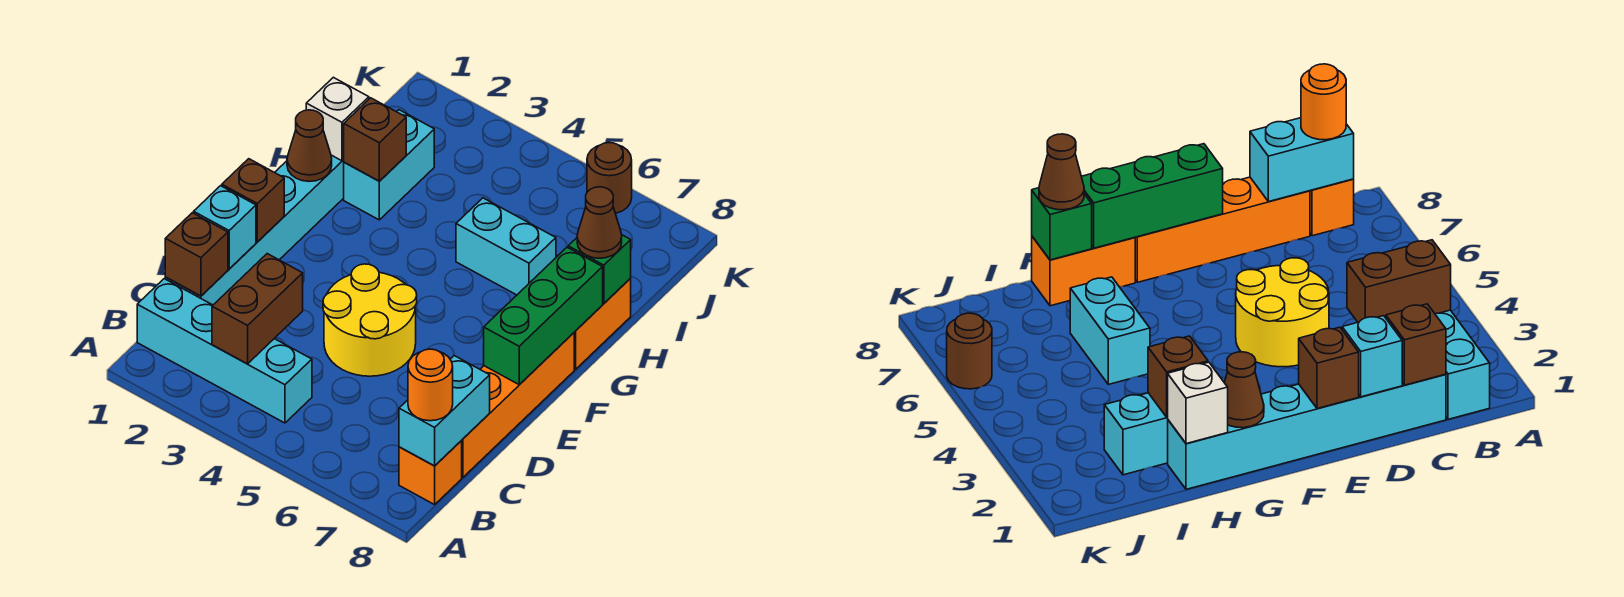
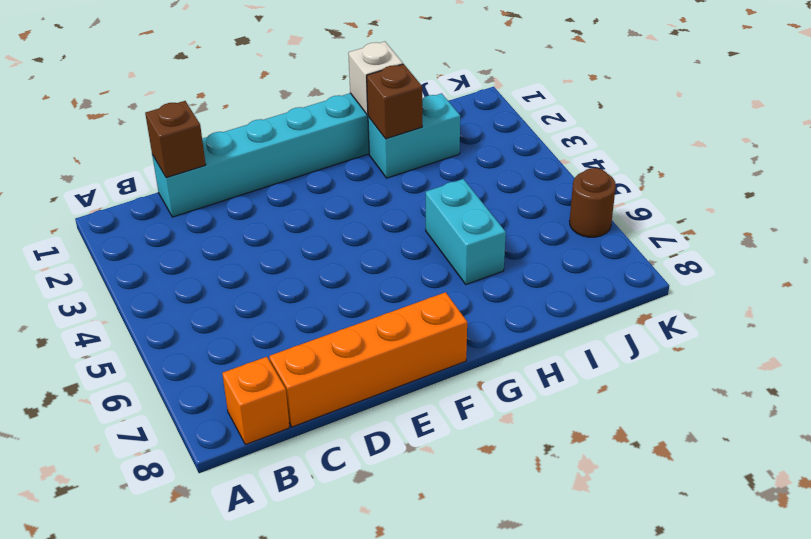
none -> cyan 1x4 brick [137,279,312,423]
none -> yellow 2x2 round brick [323,264,417,376]
none -> orange 1x2 brick [574,279,631,369]

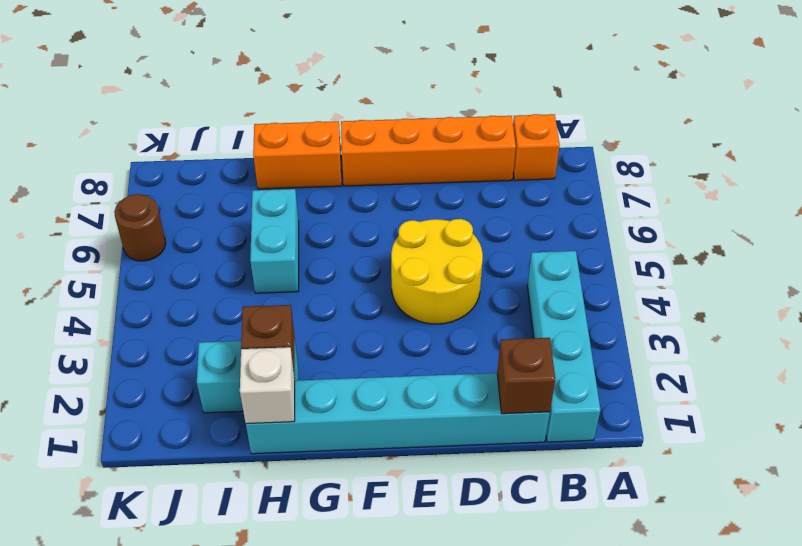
none -> brown 1x2 brick [212,254,303,364]
none -> cyan 1x2 brick [399,356,490,466]
none -> cyan 1x1 brick [194,186,256,269]

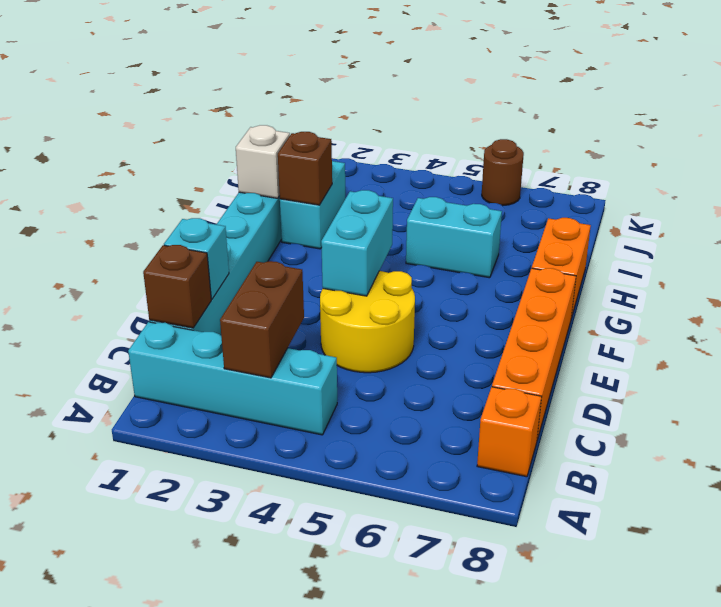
cyan 1x2 brick [321,190,393,296] -> cyan 1x2 brick moved to [399,356,490,466]
none -> brown 1x1 brick [222,159,284,242]
none -> green 1x3 brick [484,247,603,385]
none -> brown 1x1 cone [287,110,332,181]

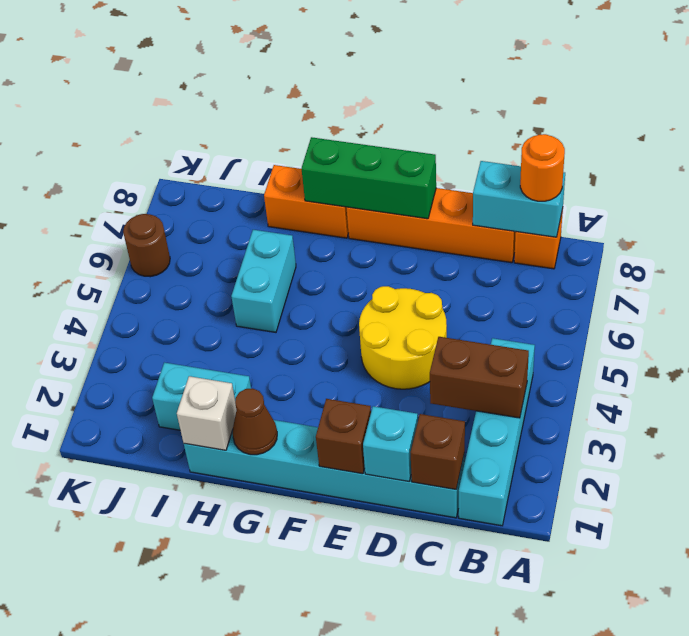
none -> brown 1x1 brick [344,98,406,181]
none -> green 1x1 brick [568,235,631,304]
none -> brown 1x1 cone [577,187,622,258]

